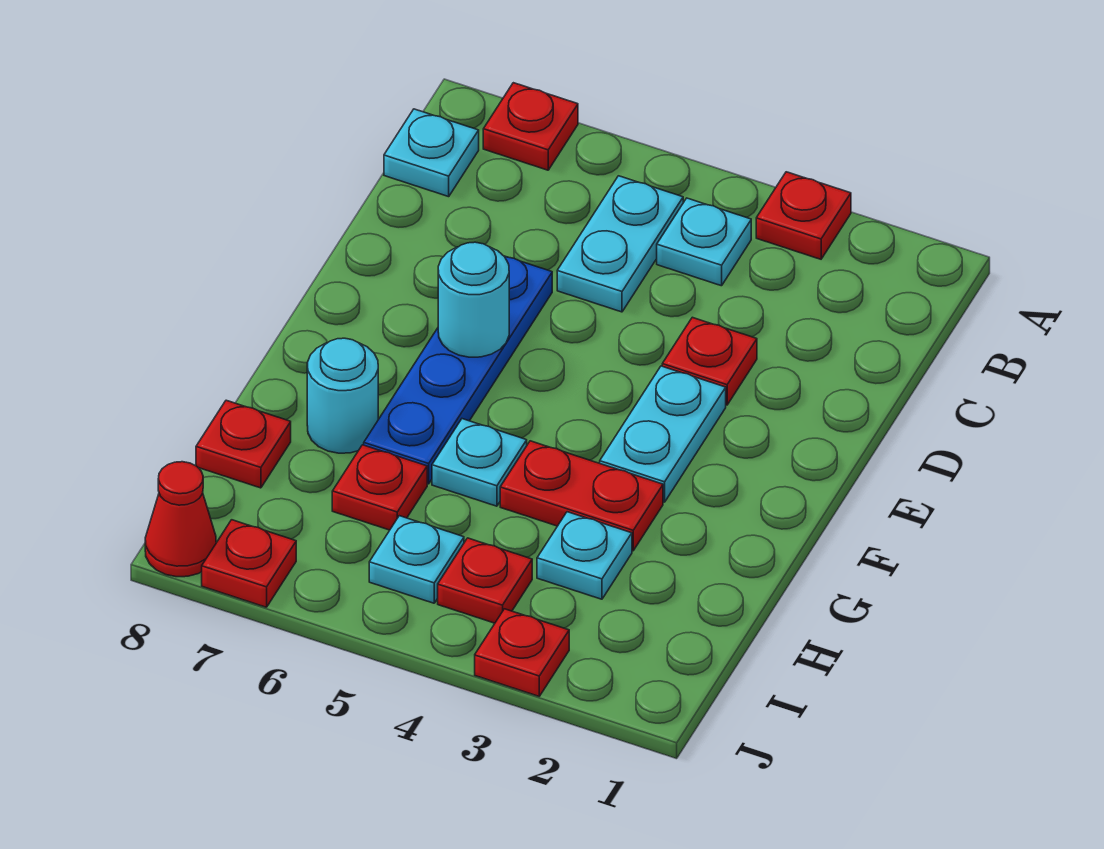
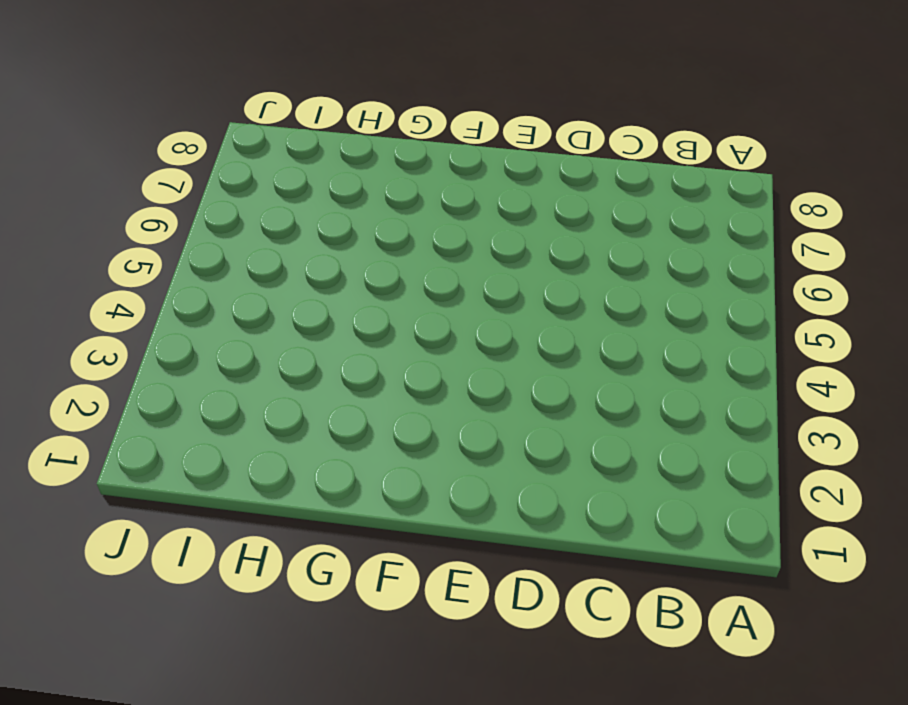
none -> red 1x1 plate [756,172,851,259]
none -> red 1x1 plate [483,83,578,170]
none -> cyan 1x1 plate [657,198,751,286]

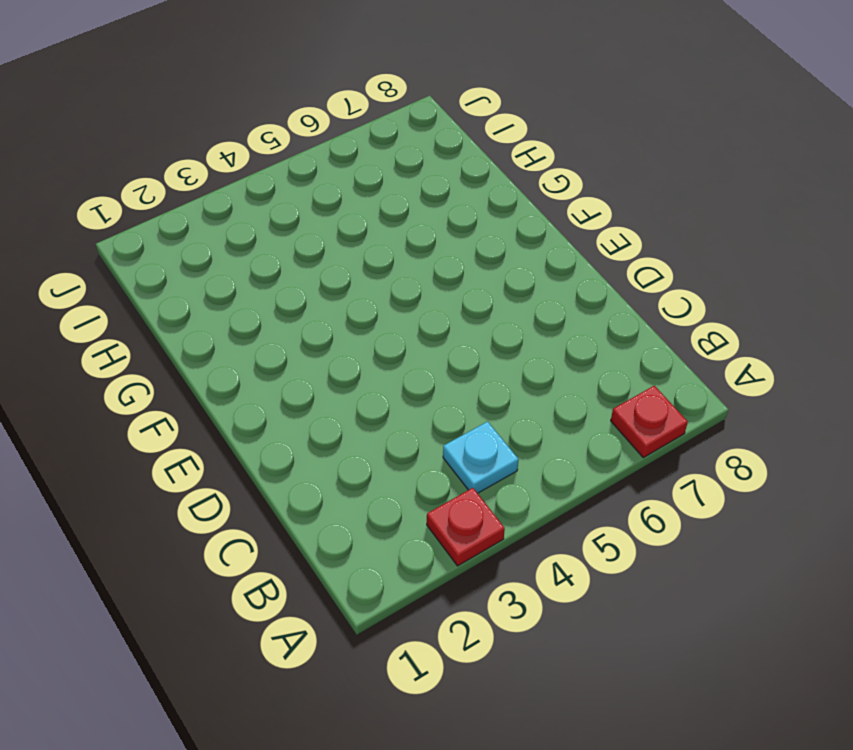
none -> cyan 1x2 plate [557,176,683,312]
none -> cyan 1x1 plate [384,109,479,197]
none -> red 1x1 plate [662,317,757,405]

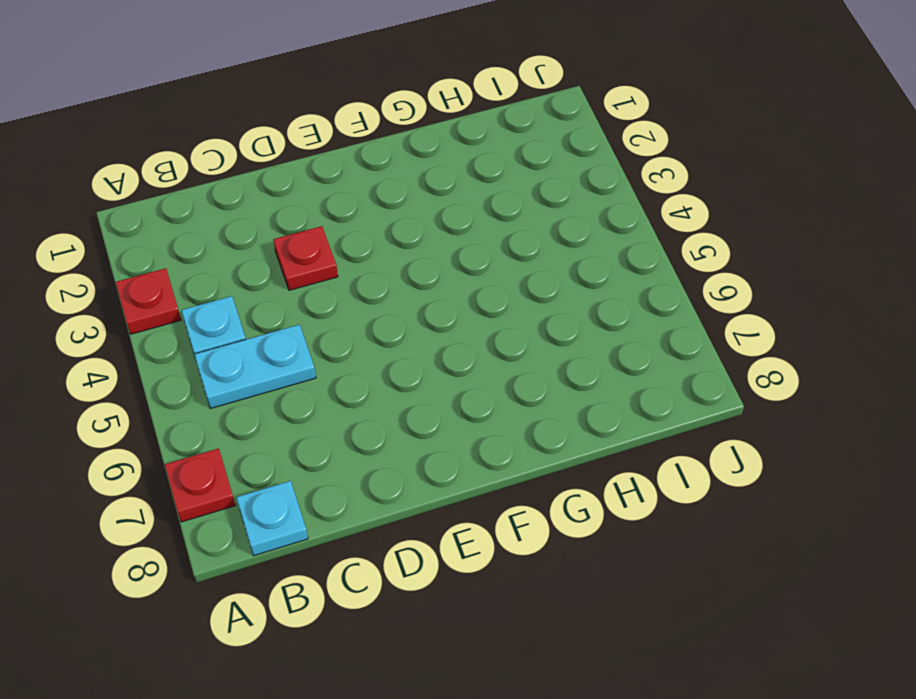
none -> blue 1x4 plate [364,256,552,484]
none -> cyan 1x2 plate [600,366,726,502]
none -> red 1x2 plate [500,441,663,551]

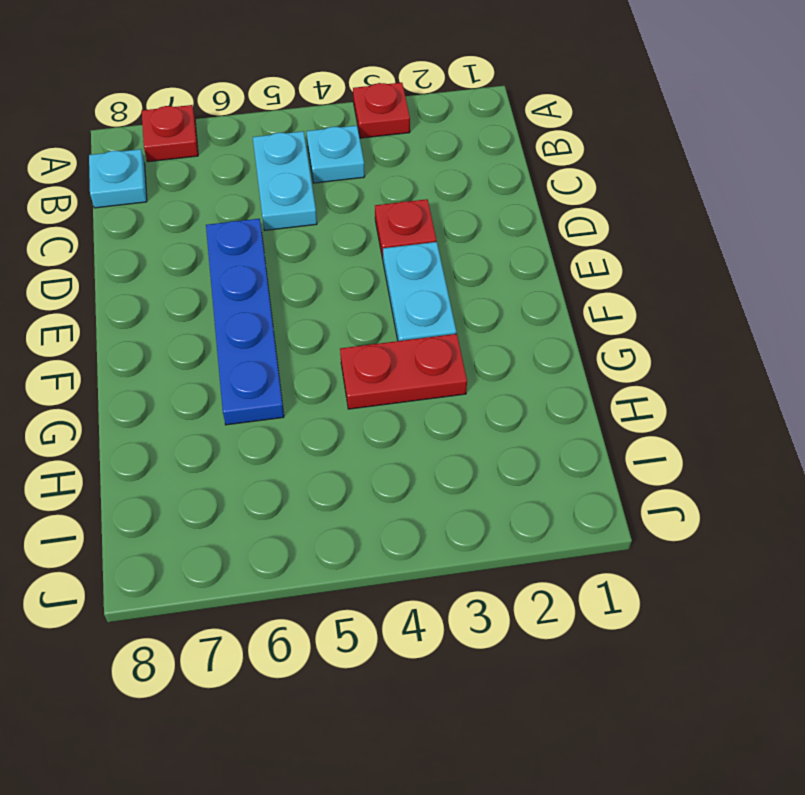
none -> cyan 1x1 plate [432,419,527,506]
none -> cyan 1x1 round brick [307,338,378,453]
none -> cyan 1x1 plate [537,512,632,599]

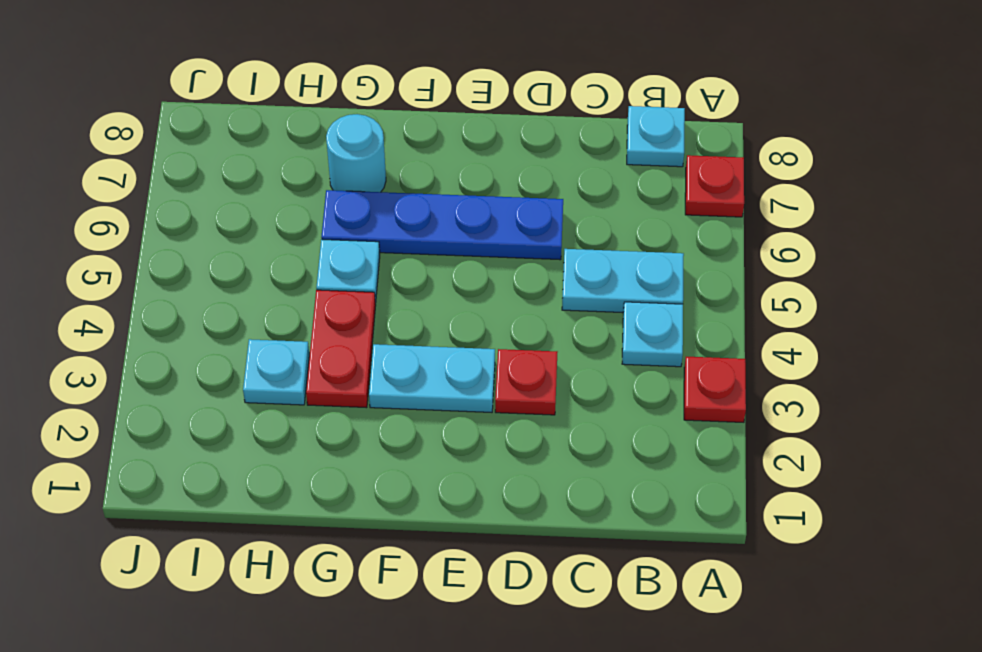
none -> red 1x1 plate [332,445,427,530]
none -> red 1x1 plate [196,400,291,488]
none -> red 1x1 plate [438,538,532,623]

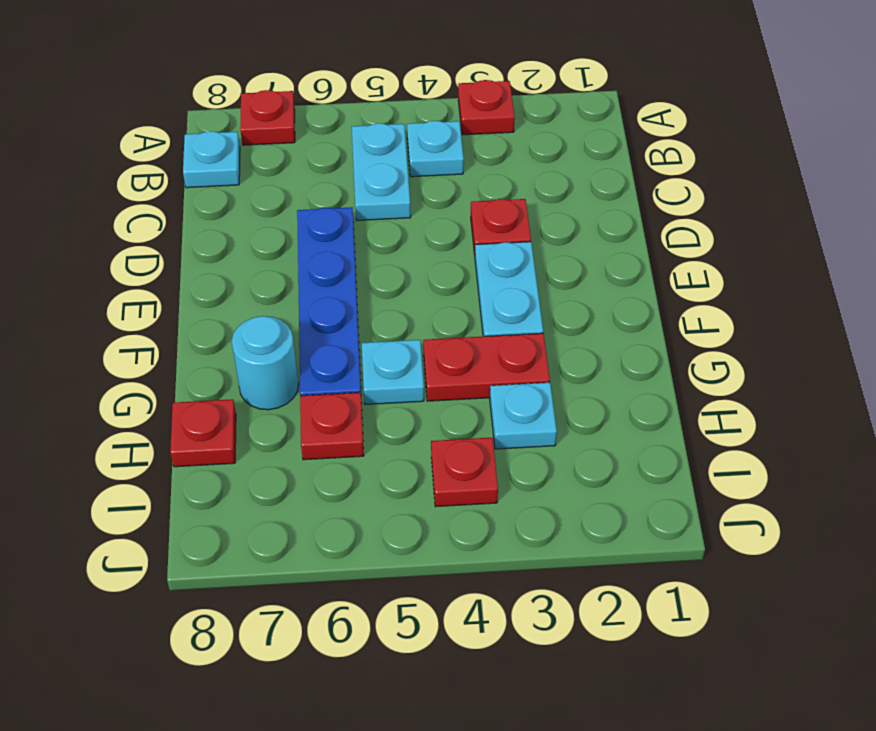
none -> cyan 1x1 plate [369,516,464,603]
none -> red 1x1 plate [475,609,569,696]
none -> red 1x1 plate [202,520,296,607]

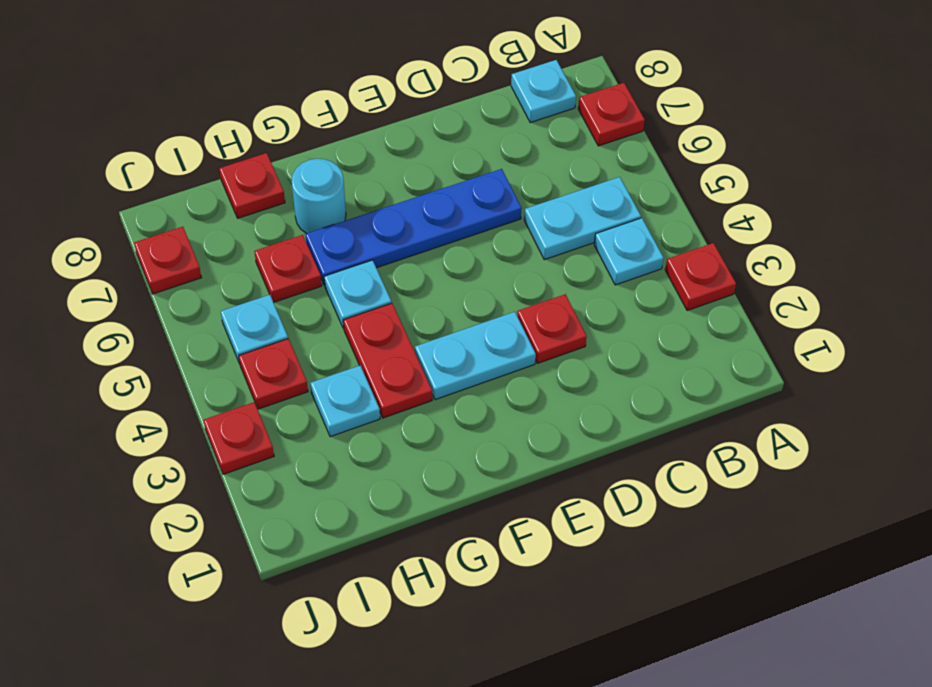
none -> red 1x1 cone [145,462,216,577]
none -> cyan 1x1 round brick [438,242,509,357]

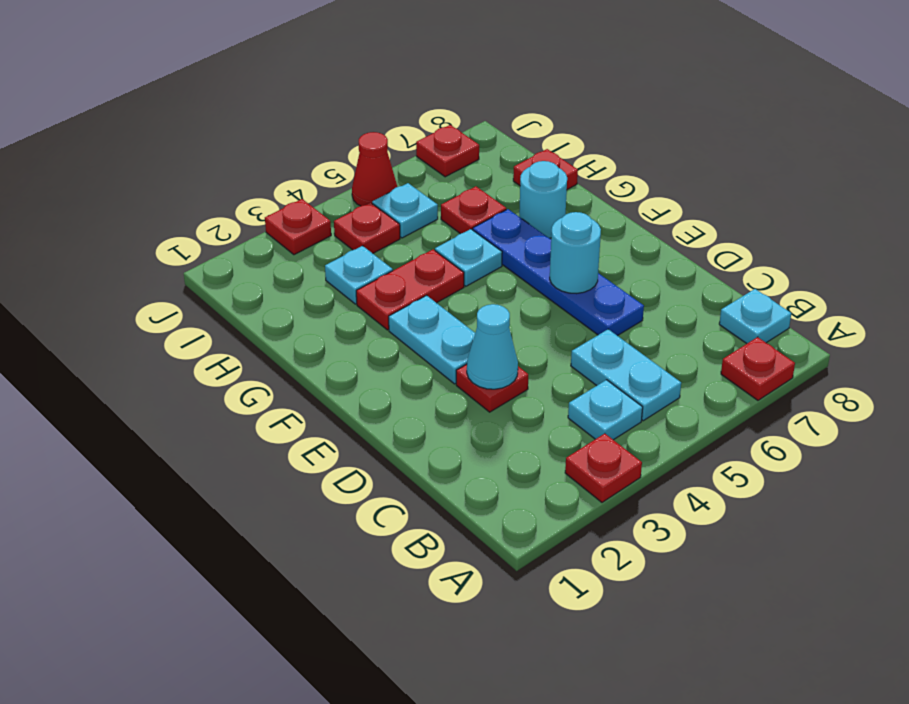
cyan 1x1 cone [467,304,518,389] -> none
red 1x1 cone [352,132,397,206] -> red 1x1 cone moved to [145,462,216,577]

